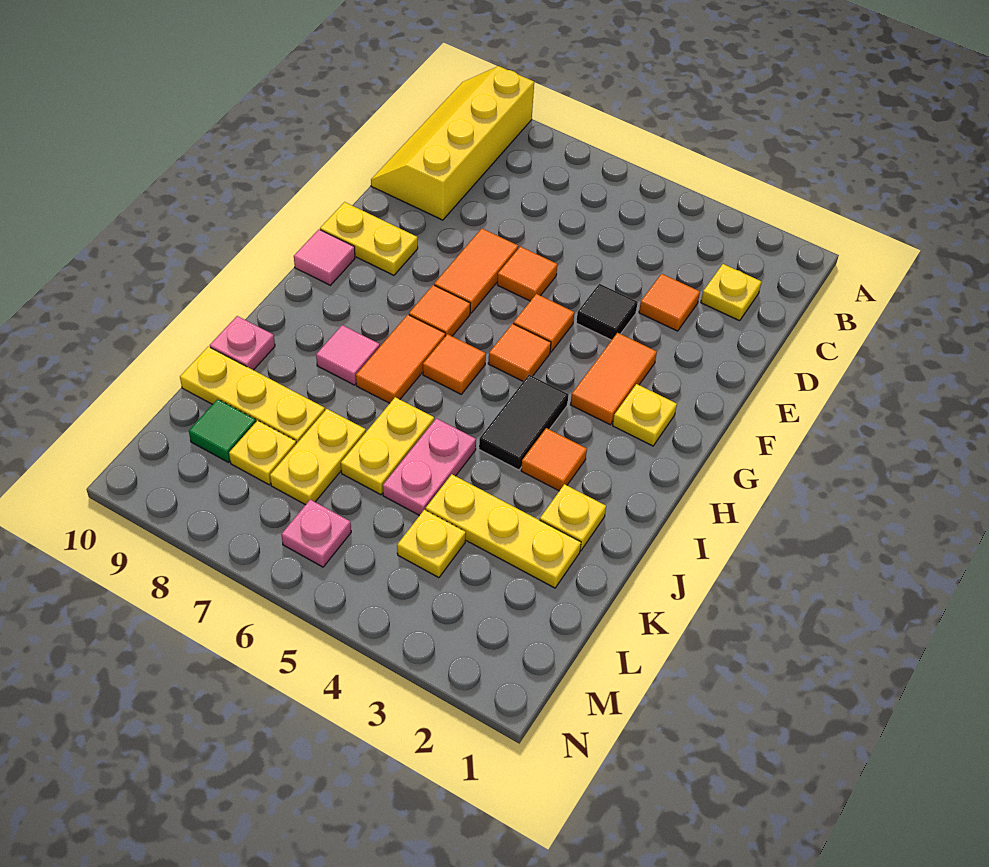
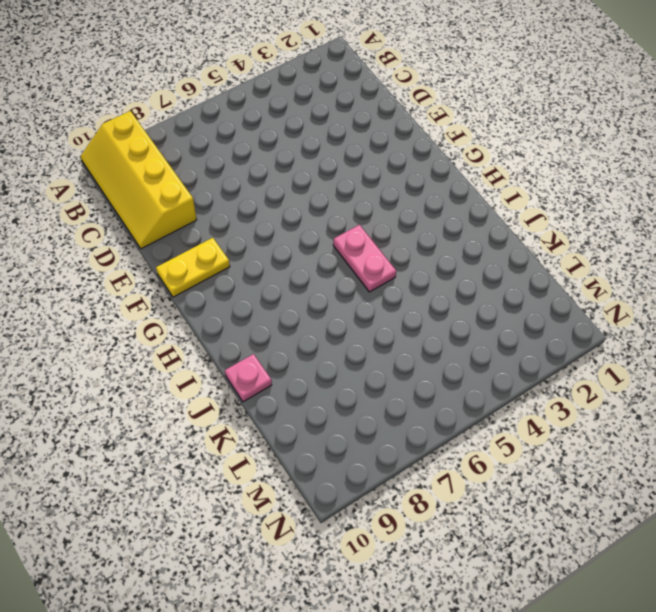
pink 1x2 plate [333,225,396,292] -> pink 1x2 plate moved to [383,418,476,516]
none -> yellow 1x1 plate [701,264,761,321]
none -> orange 1x1 tile [639,274,700,331]
none -> black 1x1 tile [576,284,638,340]

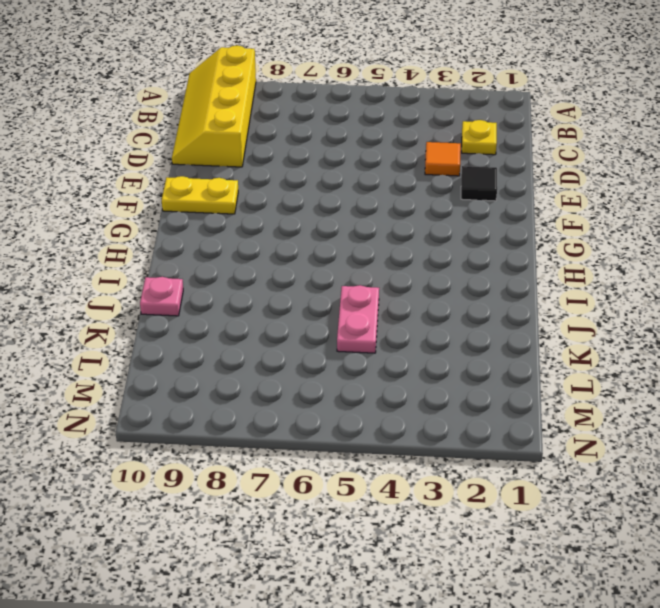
black 1x1 tile [461,166,497,201] -> black 1x1 tile moved to [576,284,638,340]
none -> orange 1x1 tile [497,247,557,301]
none -> orange 1x2 tile [434,228,518,313]
none -> orange 1x2 tile [571,333,657,425]

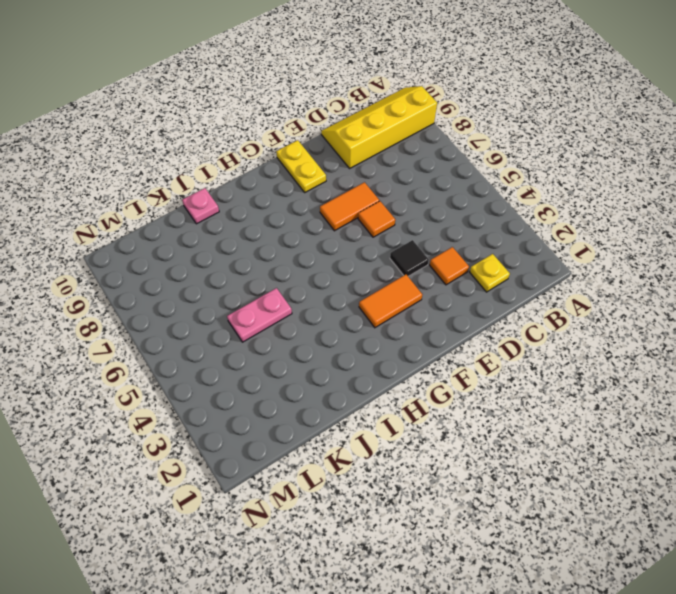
none -> orange 1x1 tile [513,294,574,352]
none -> yellow 1x1 plate [613,384,677,446]
none -> orange 1x1 tile [488,324,551,381]

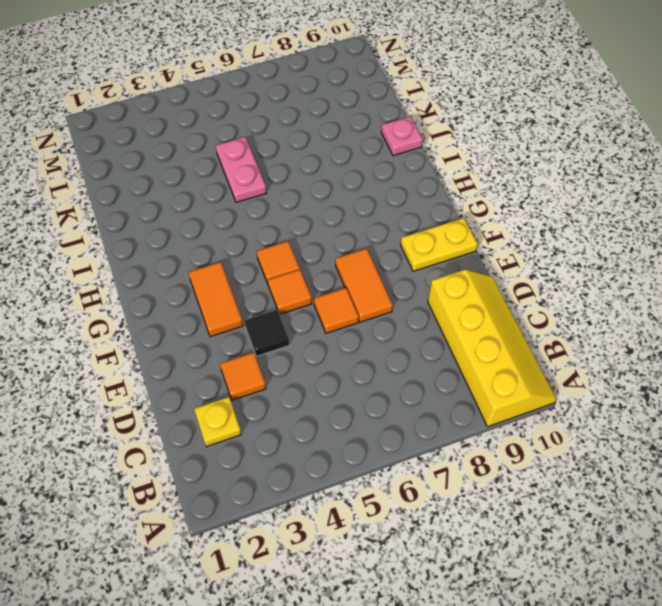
none -> yellow 1x1 plate [613,384,677,446]
none -> orange 1x1 tile [409,285,470,336]
none -> pink 1x1 tile [294,229,355,285]

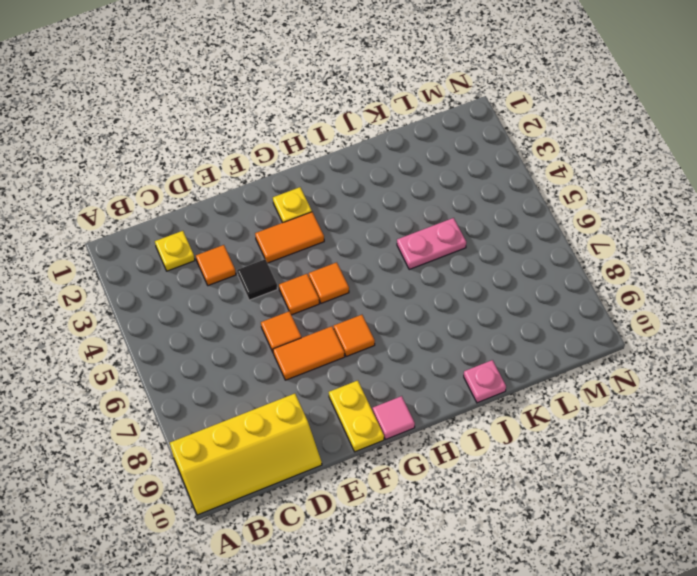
none -> black 1x2 tile [479,375,569,470]
none -> orange 1x1 tile [423,334,486,394]
none -> orange 1x2 tile [356,315,445,403]

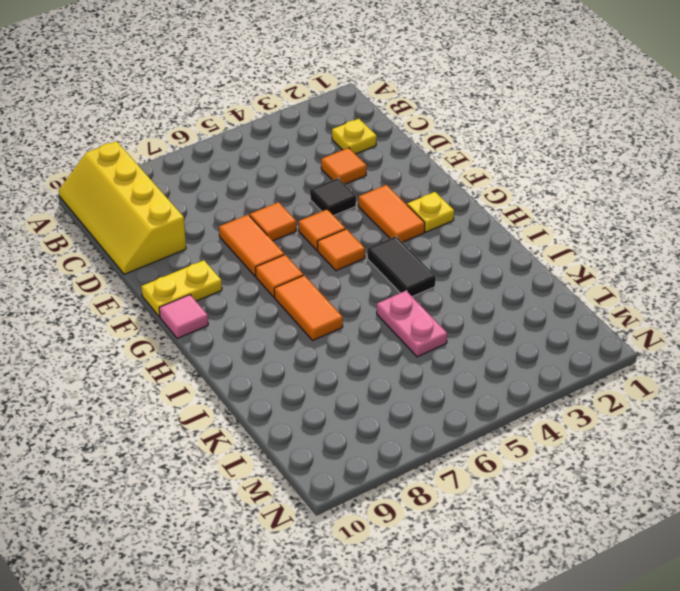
none -> orange 1x1 tile [423,334,486,394]
none -> orange 1x1 tile [521,428,587,491]
none -> pink 1x1 tile [316,325,380,385]

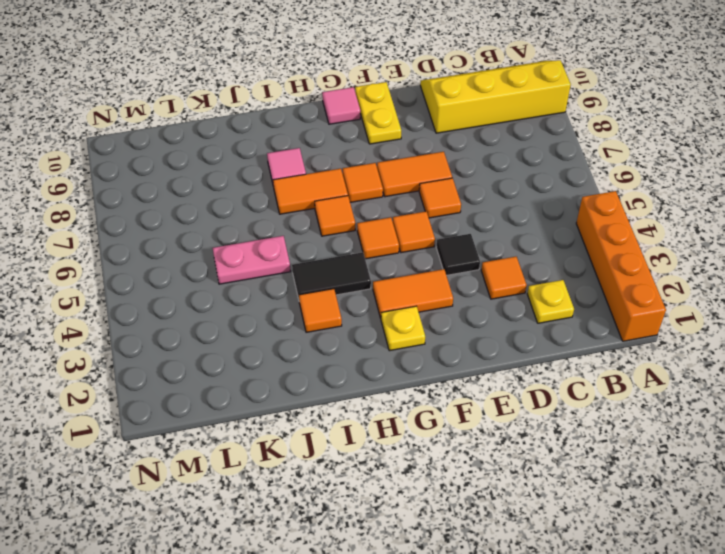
orange 1x4 brick [576,191,666,341] -> none
none -> yellow 1x1 plate [540,484,606,551]
none -> yellow 1x2 plate [341,397,434,495]
none -> pink 1x1 plate [210,316,275,370]

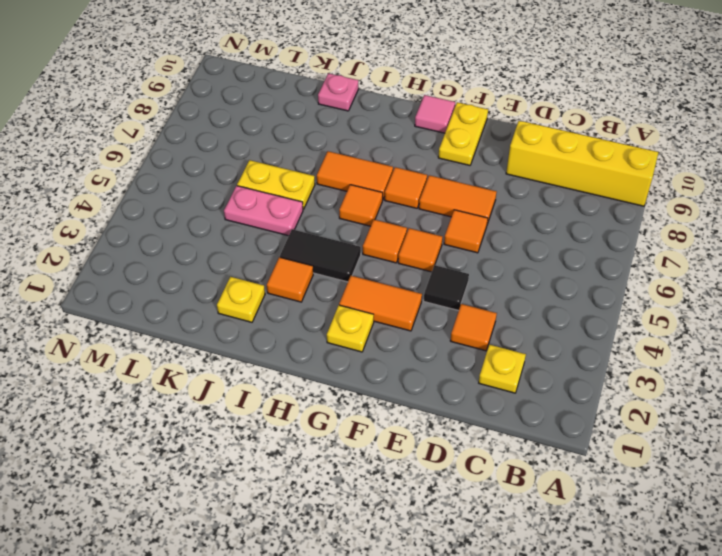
none -> pink 1x1 tile [316,325,380,385]
none -> yellow 1x3 plate [426,474,581,588]
none -> yellow 1x2 plate [270,409,366,505]

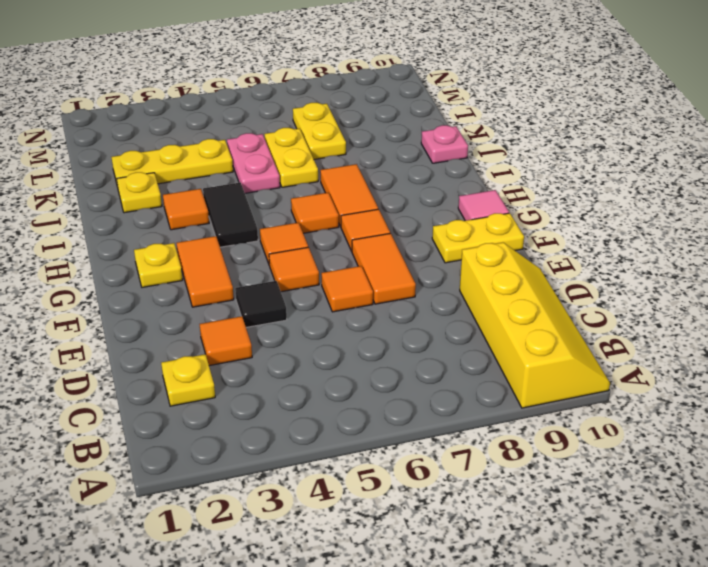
none -> pink 1x1 tile [316,325,380,385]
none -> yellow 1x3 plate [180,347,325,444]
none -> yellow 1x1 plate [397,510,466,578]

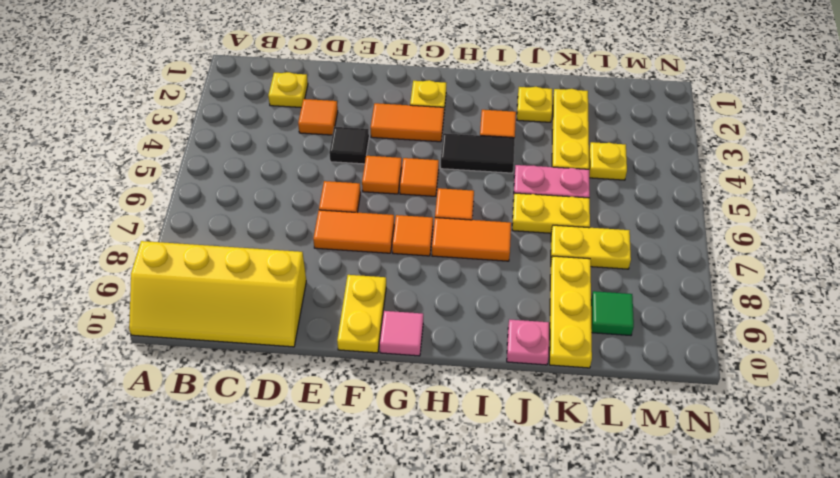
none -> pink 1x1 tile [316,325,380,385]
none -> yellow 1x1 plate [229,421,296,485]
none -> pink 1x1 plate [281,500,351,567]

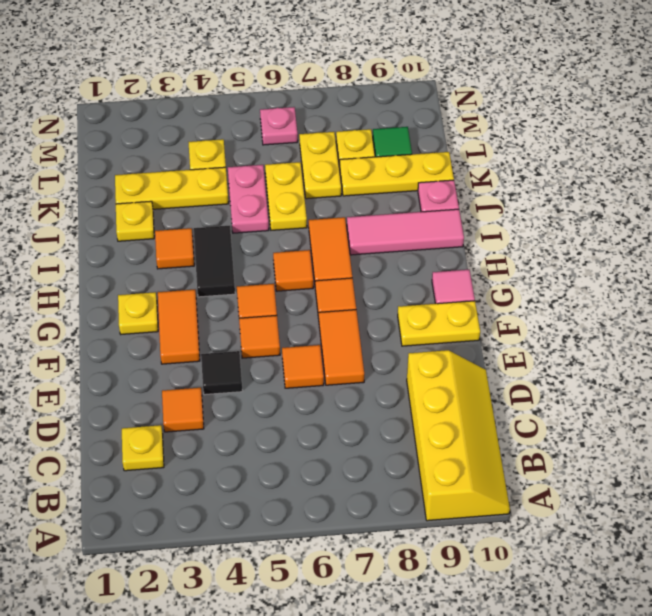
pink 1x3 tile [347,209,464,255] -> pink 1x1 tile [316,325,380,385]

